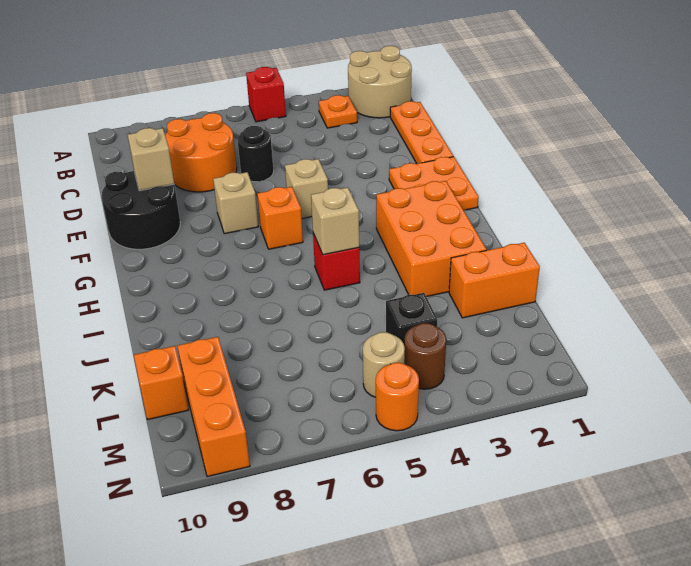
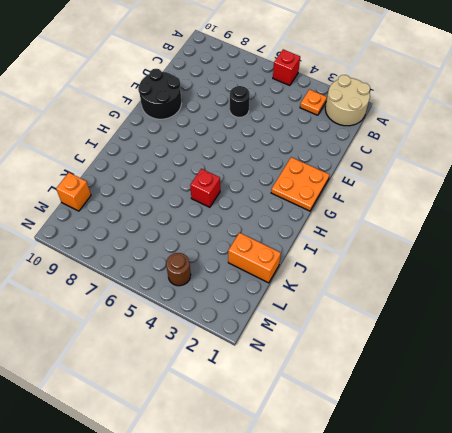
none -> orange 1x3 plate [390,101,453,164]
none -> orange 2x2 round brick [165,113,237,192]
none -> tan 1x1 brick [285,159,328,218]

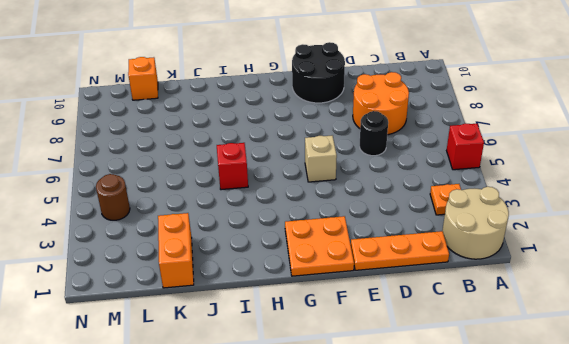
none -> tan 1x1 brick [213,172,258,234]
none -> orange 1x1 brick [257,187,303,249]
none -> orange 2x3 brick [376,181,486,297]

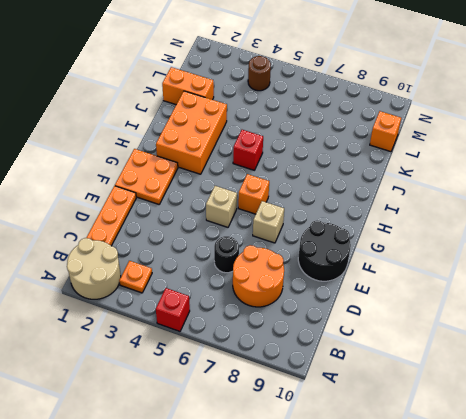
none -> black 1x1 brick [386,293,437,344]
none -> orange 1x3 brick [178,337,250,477]
none -> tan 1x1 round brick [363,332,405,397]

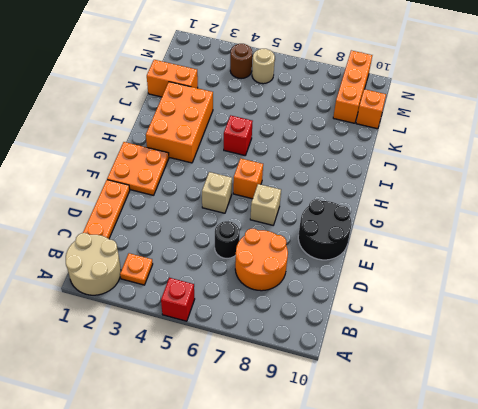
none -> black 1x1 brick [386,293,437,344]
none -> orange 1x1 round brick [376,363,419,431]
none -> tan 1x1 brick [128,128,174,191]

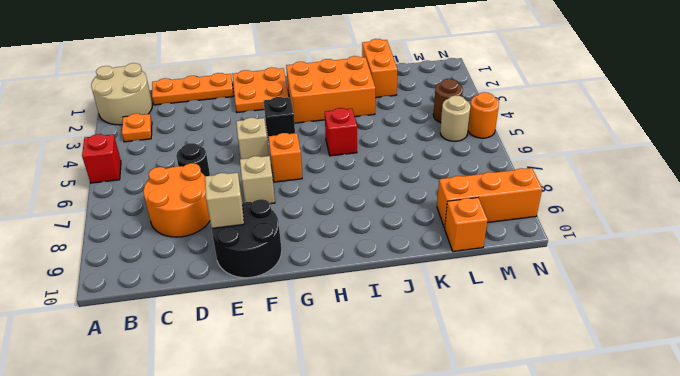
black 1x1 brick [264,97,295,144] -> black 1x1 brick moved to [386,293,437,344]
none -> tan 1x1 brick [311,187,359,255]

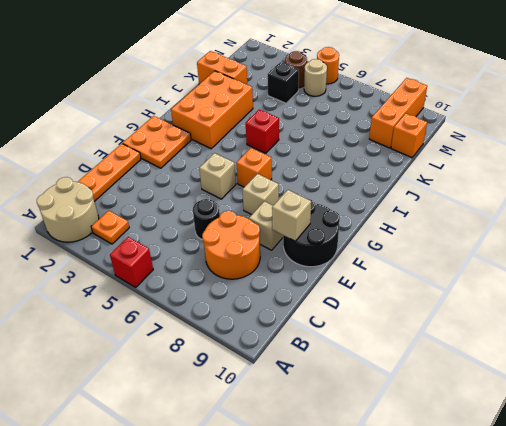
tan 1x1 brick [249,201,283,250] -> tan 1x1 brick moved to [311,187,359,255]

